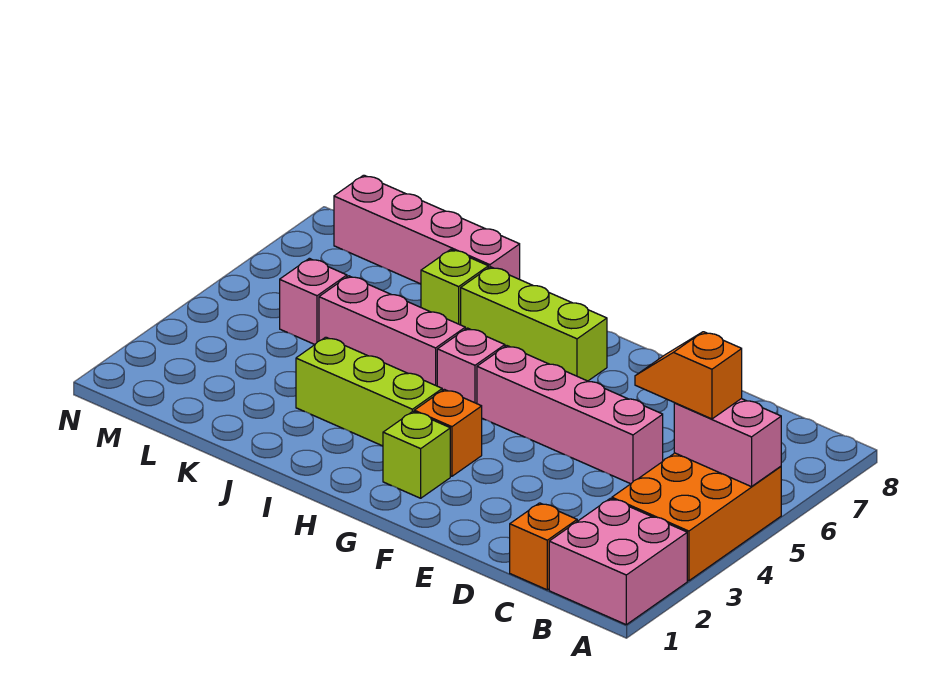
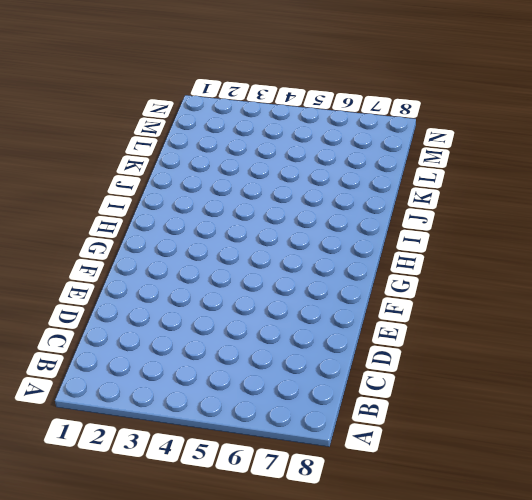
none -> pink 2x2 brick [549,498,687,625]
none -> orange 2x3 brick [612,453,781,581]
none -> orange 1x1 brick [510,503,577,590]

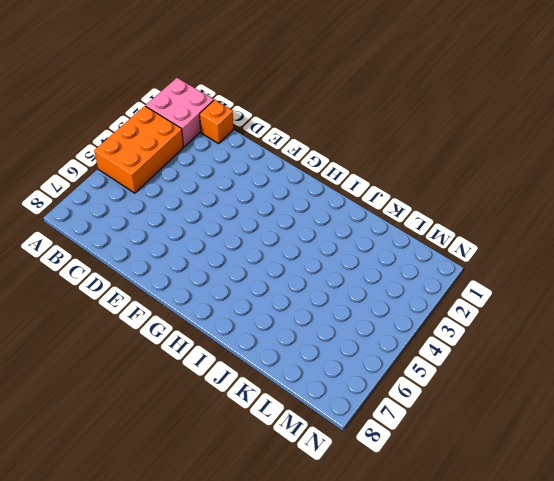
none -> pink 1x4 brick [477,346,663,484]
none -> lime 1x1 brick [383,411,450,498]
none -> orange 1x1 brick [414,389,482,476]

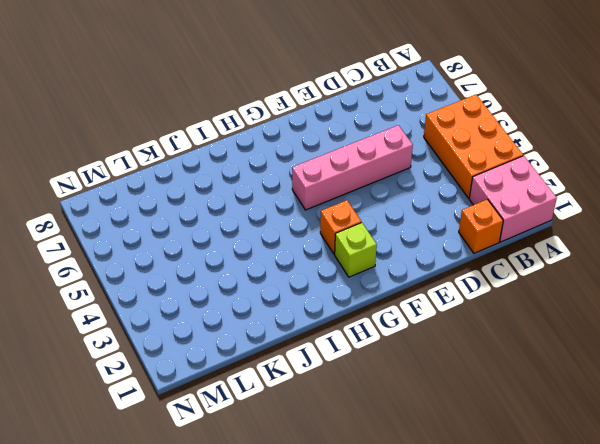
none -> lime 1x3 brick [461,267,607,381]
none -> lime 1x3 brick [296,337,442,446]
none -> pink 1x1 brick [437,328,505,404]

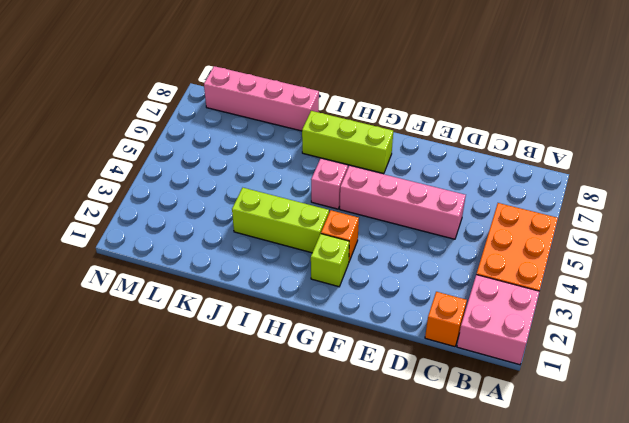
none -> pink 1x3 brick [319,276,465,386]
none -> lime 1x1 brick [421,249,488,325]
none -> pink 1x1 brick [280,258,347,344]

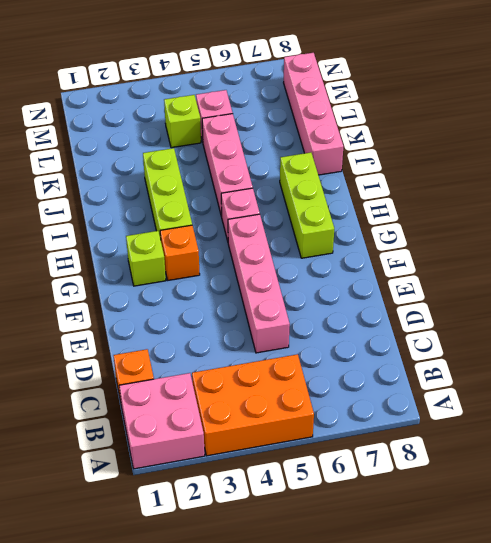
lime 1x1 brick [164,95,201,148] -> lime 1x1 brick moved to [421,249,488,325]
none -> pink 1x2 brick [674,399,781,487]
none -> orange 1x2 slope [635,332,742,419]

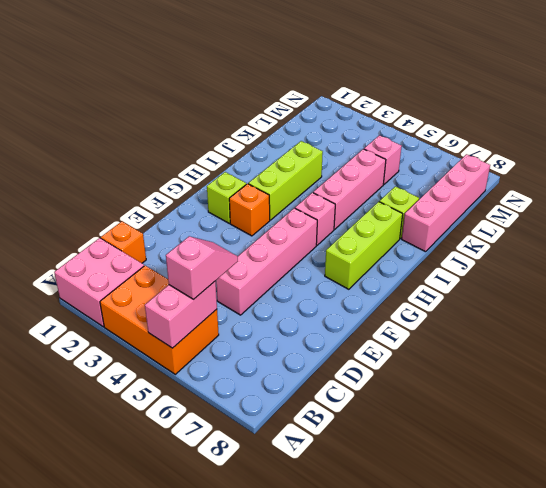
pink 1x2 slope [166,236,238,299] -> orange 1x2 slope [635,332,742,419]

